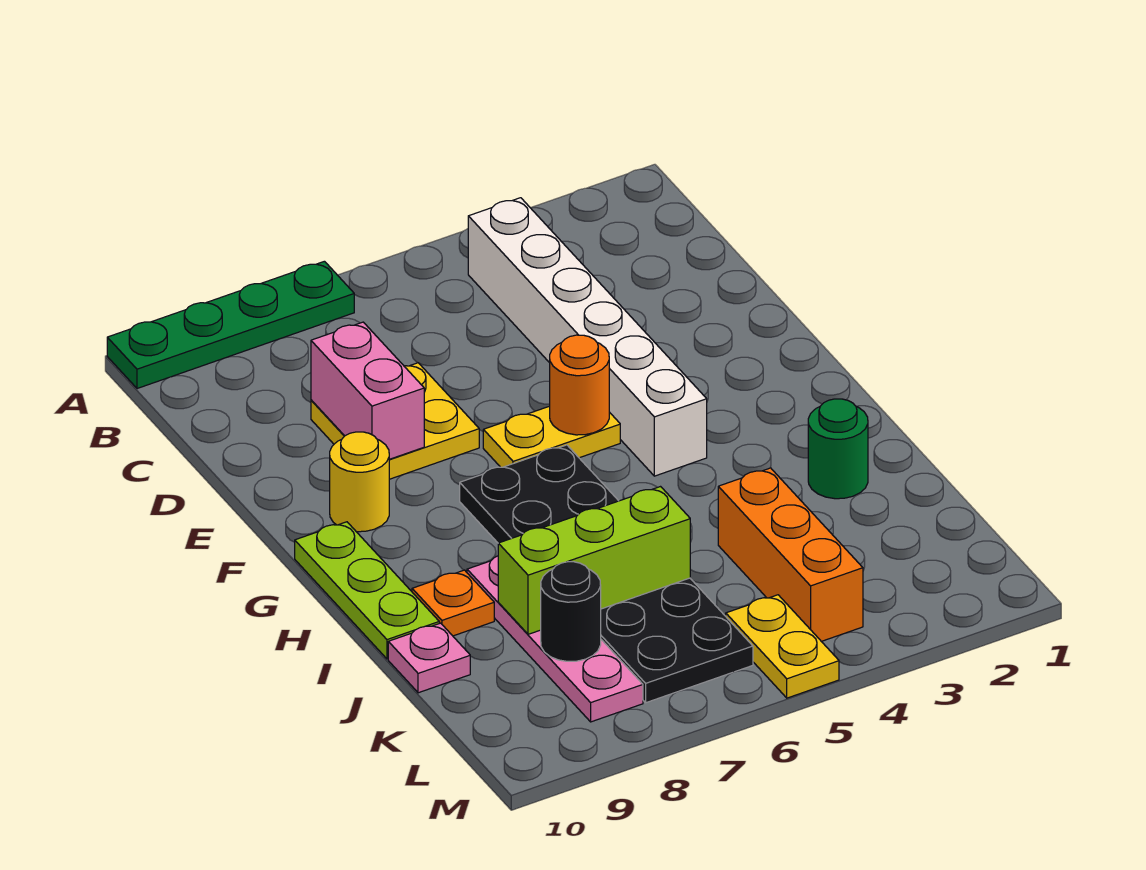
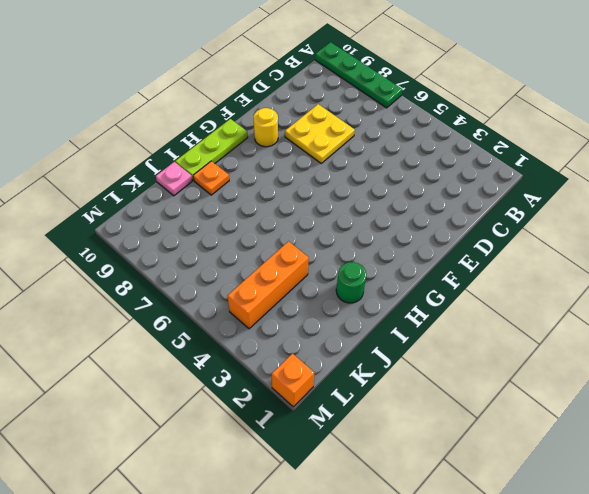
orange 1x1 brick [272,353,315,407] -> none
none -> white 1x6 brick [468,198,707,476]
none -> yellow 1x2 plate [483,406,620,467]
none -> black 2x6 plate [460,445,753,703]

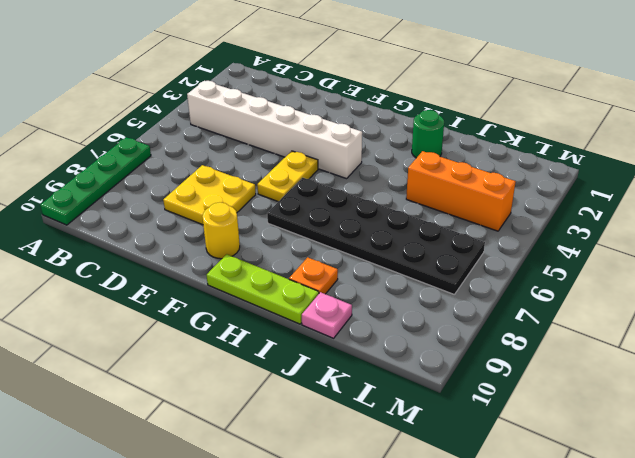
none -> pink 1x4 plate [467,556,643,722]
none -> yellow 1x2 plate [726,595,839,698]
none -> pink 1x2 brick [311,322,424,459]

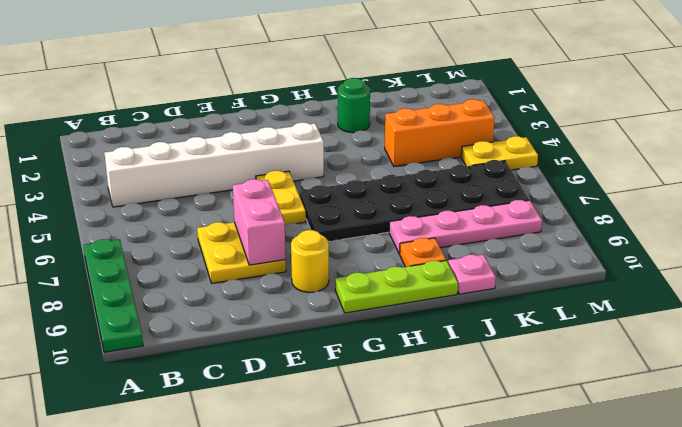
pink 1x2 brick [233,179,286,265] -> pink 1x2 brick turned to [311,322,424,459]
none -> orange 1x1 round brick [550,335,609,435]
none -> lime 1x3 brick [498,487,690,634]
none -> black 1x1 round brick [541,562,601,661]

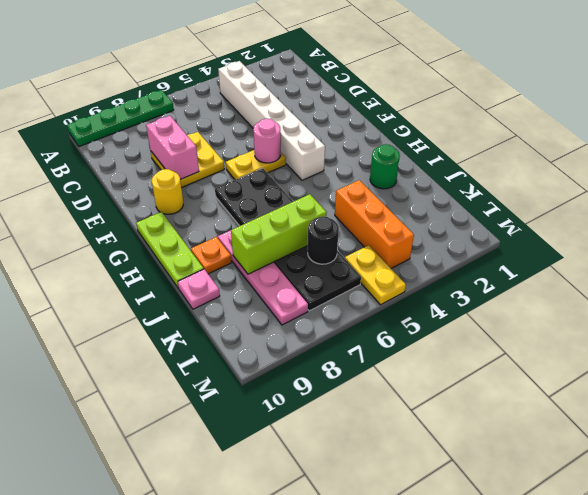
pink 1x1 round brick [253,119,281,163] -> orange 1x1 round brick [550,335,609,435]
black 1x1 round brick [308,216,339,264] -> black 1x1 round brick moved to [541,562,601,661]

